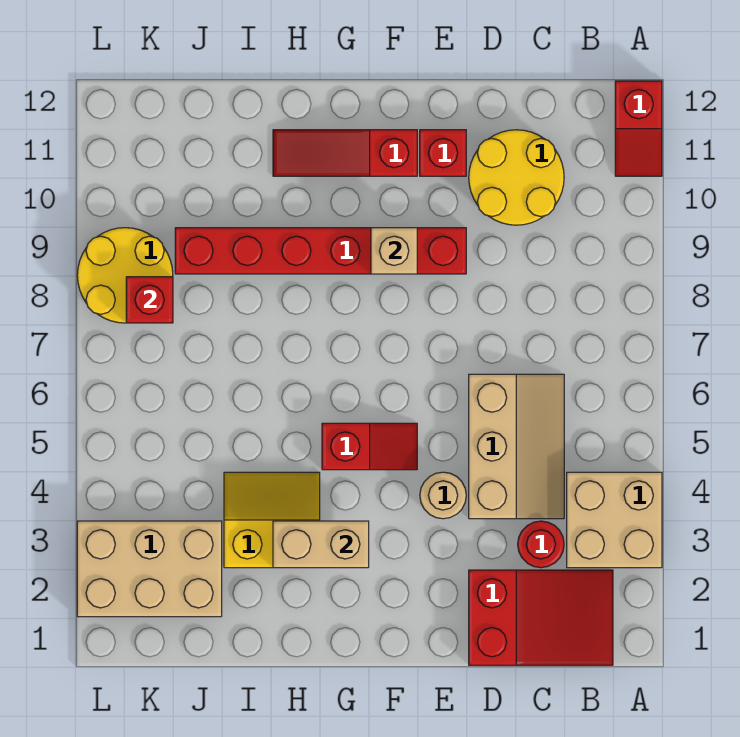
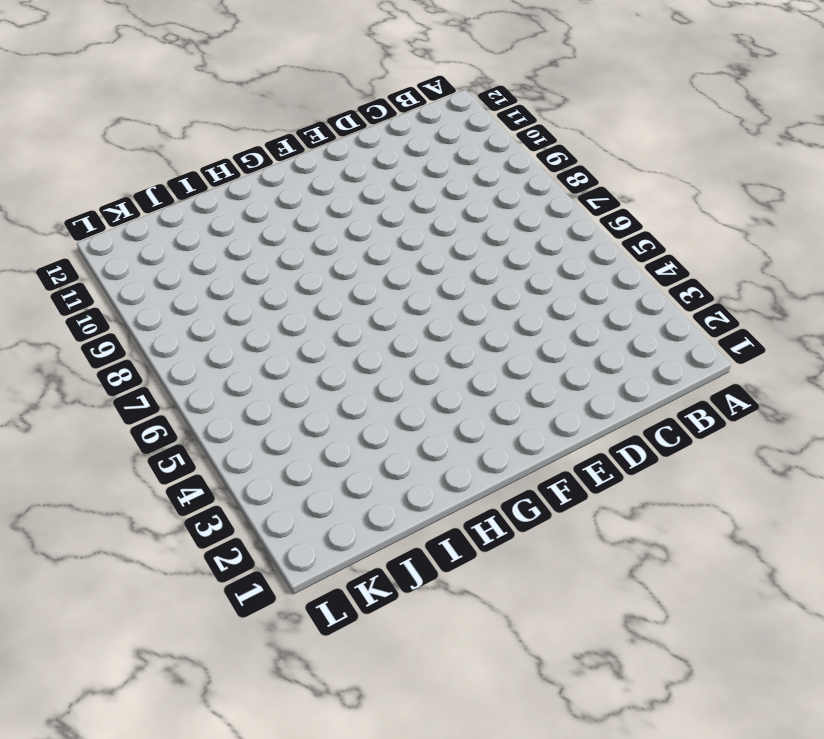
none -> tan 2x2 brick [567,472,662,568]
none -> red 1x2 slope [615,81,662,176]
none -> red 2x3 slope [469,570,613,665]

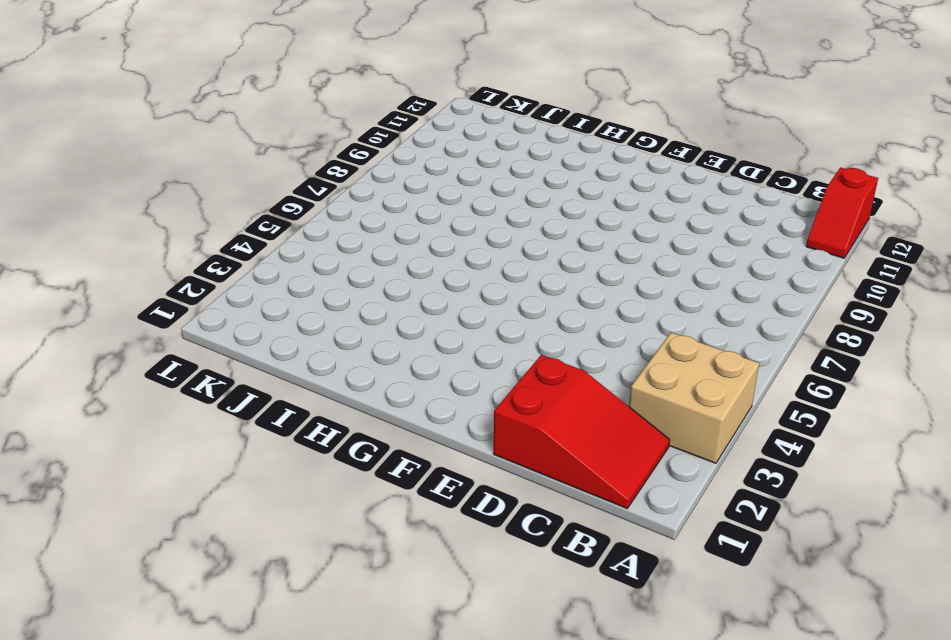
none -> red 1x1 round brick [518,521,564,568]
none -> tan 2x3 slope [469,374,564,519]
none -> yellow 2x2 round brick [469,130,564,225]

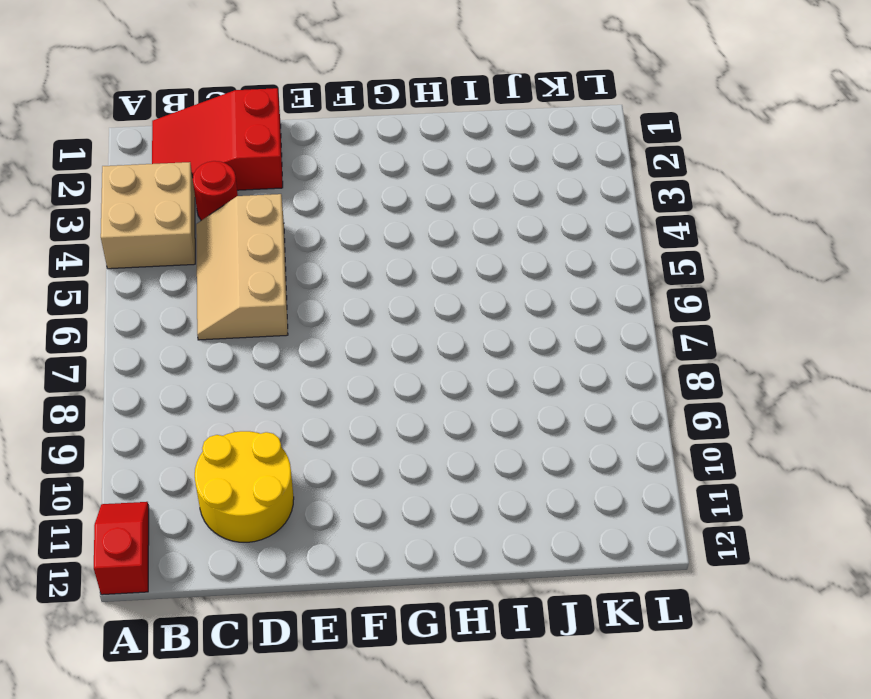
none -> tan 1x1 round brick [420,472,466,519]
none -> red 1x6 brick [175,228,466,274]
none -> red 1x1 brick [420,130,466,176]

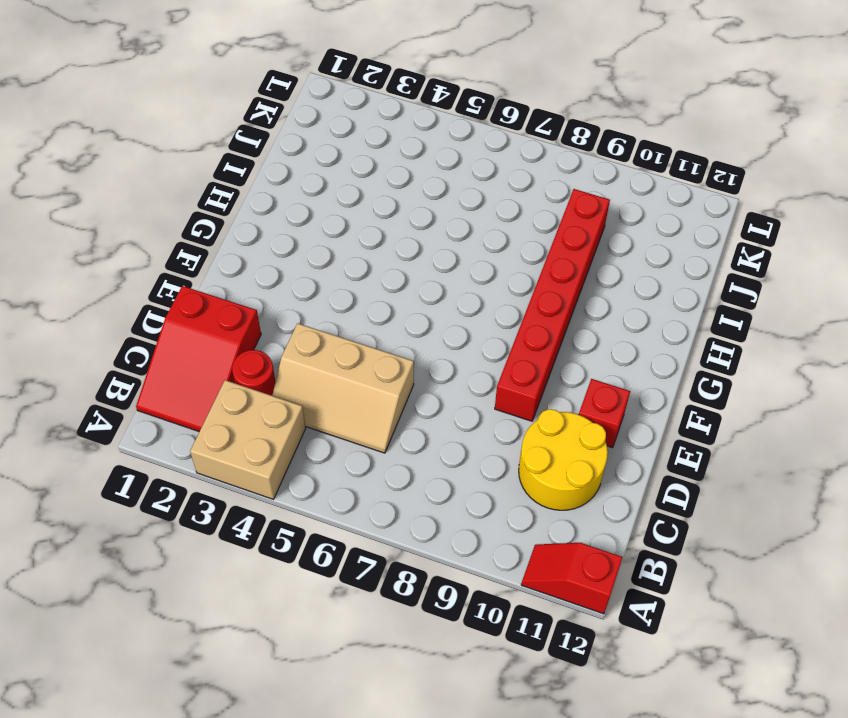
none -> tan 1x1 round brick [420,472,466,519]
none -> red 1x2 slope [322,423,417,470]
none -> red 1x3 slope [273,130,417,176]

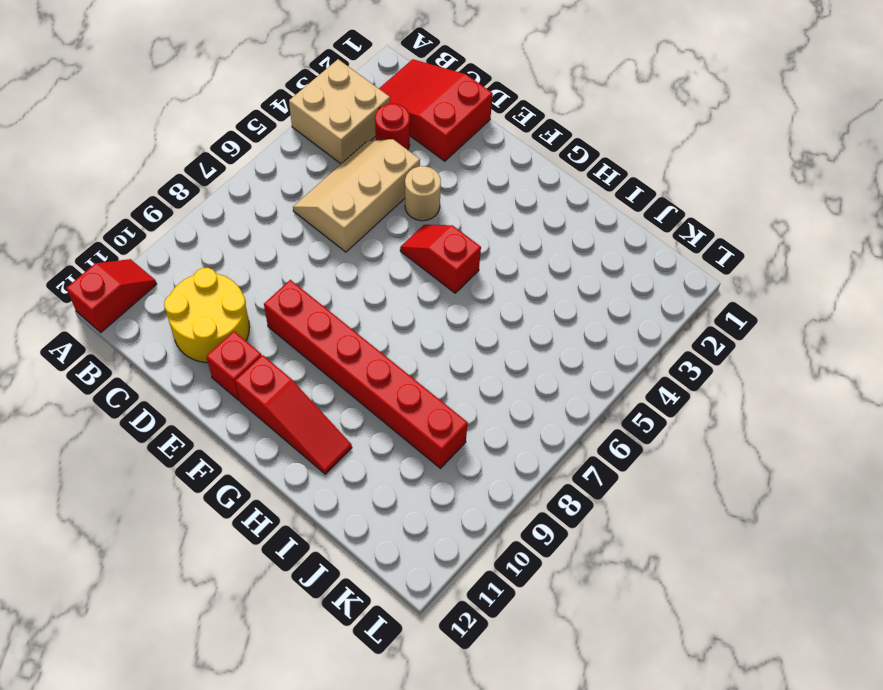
none -> yellow 2x2 slope [224,472,320,568]
none -> tan 2x3 brick [77,521,222,617]
none -> yellow 2x2 round brick [77,228,173,323]

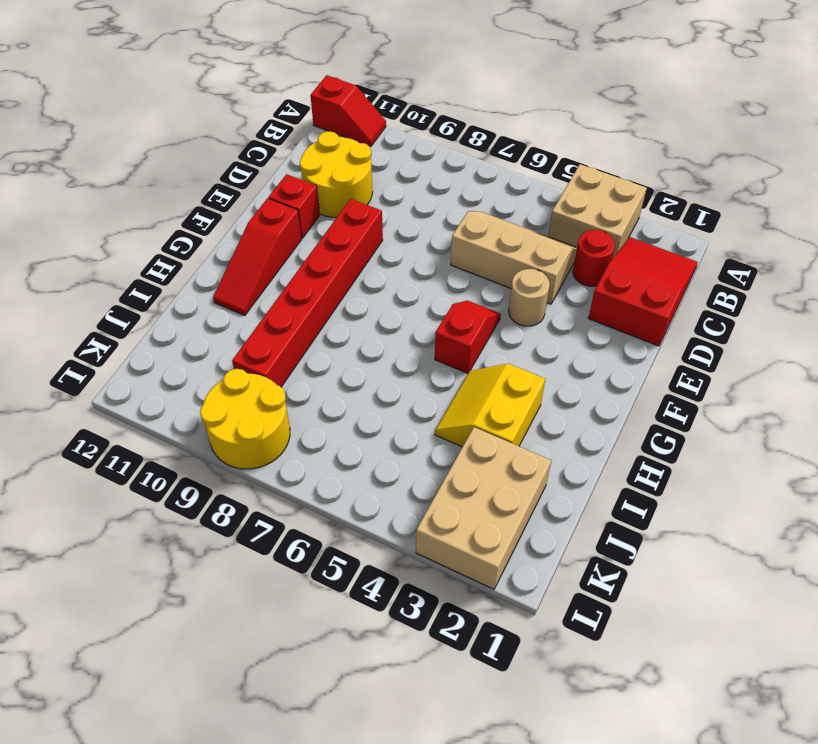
none -> tan 1x1 brick [371,228,417,274]
none -> tan 1x2 brick [273,521,369,568]
none -> red 1x1 brick [126,277,173,323]

